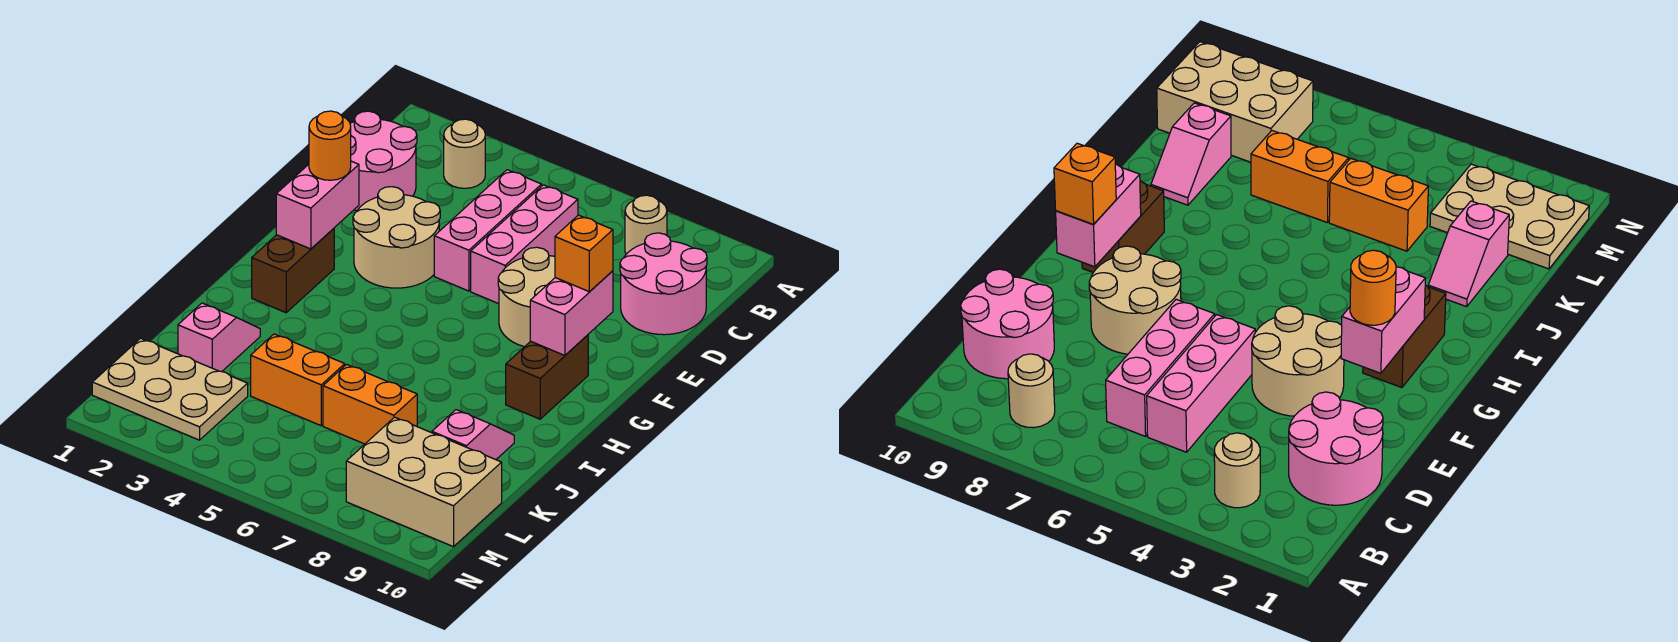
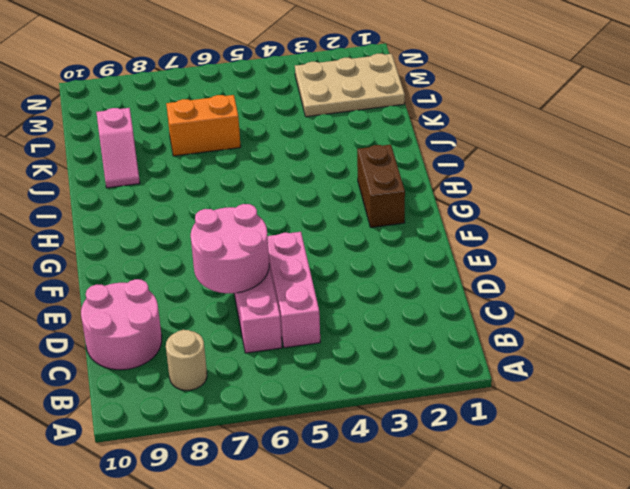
pink 2x2 round brick [191,204,269,293] -> pink 2x2 round brick moved to [350,111,417,211]
none -> tan 1x1 round brick [444,119,485,188]
none -> tan 2x2 round brick [353,187,440,288]
none -> tan 2x2 round brick [498,247,555,347]

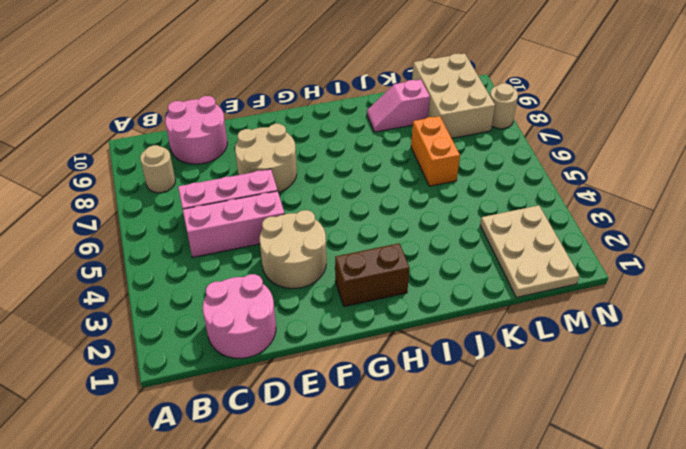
tan 1x1 round brick [490,83,518,129] -> tan 1x1 round brick moved to [444,119,485,188]
none -> brown 1x2 brick [506,335,588,419]
none -> pink 1x2 slope [178,303,260,372]
none -> orange 1x2 brick [251,334,345,426]

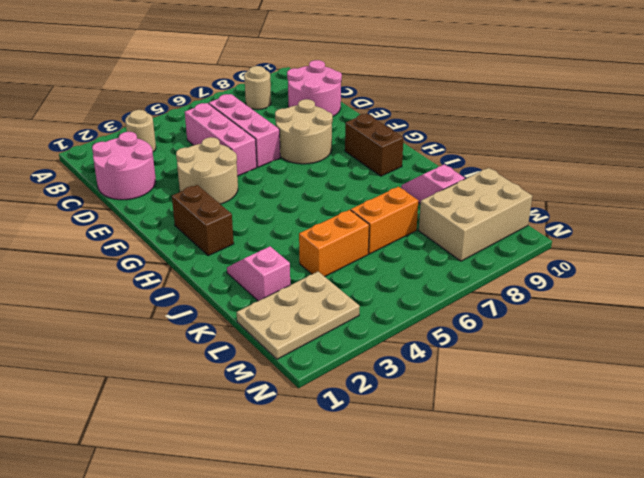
none -> pink 1x2 brick [276,161,359,249]
none -> pink 1x2 brick [530,271,613,355]
none -> orange 1x1 round brick [309,111,351,180]

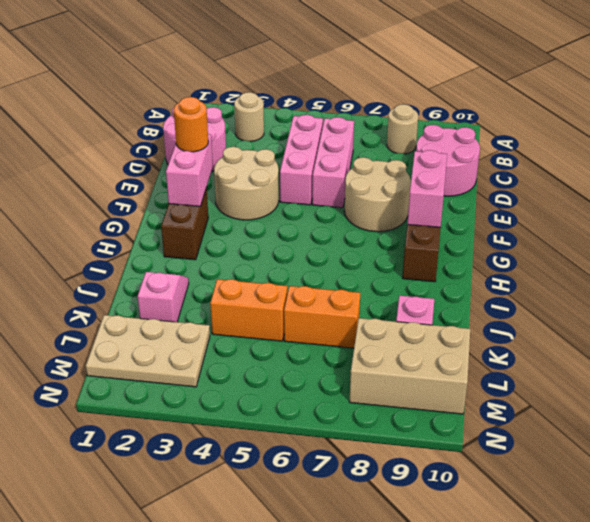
none -> orange 1x1 brick [555,215,613,292]

